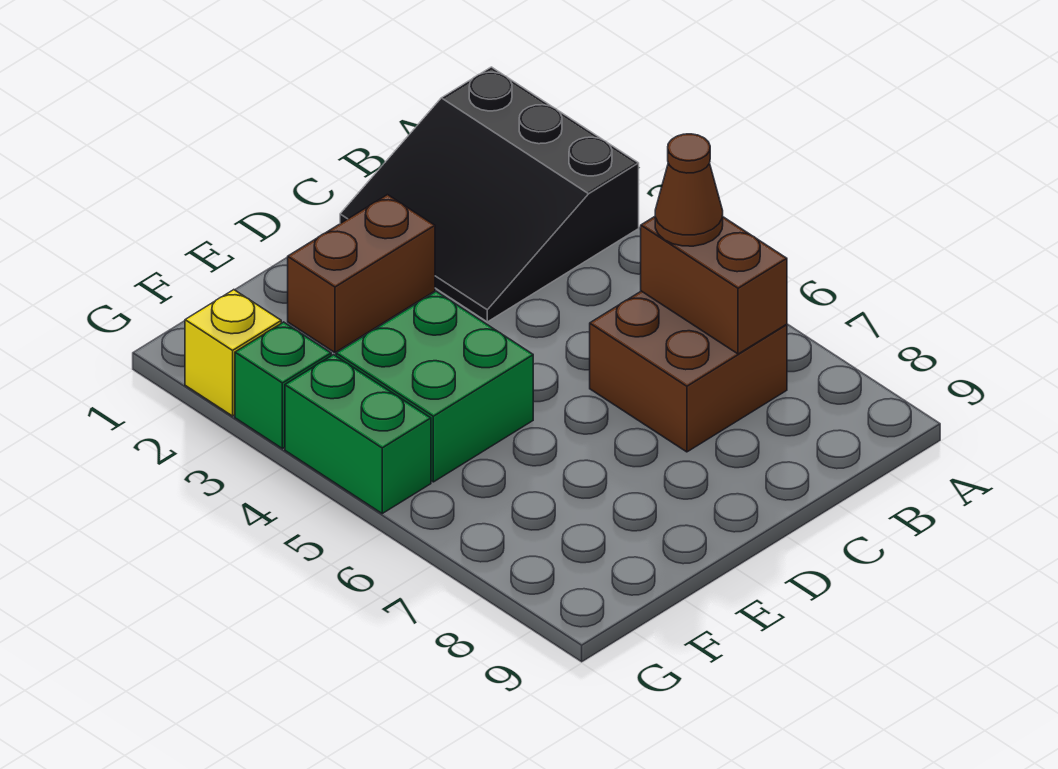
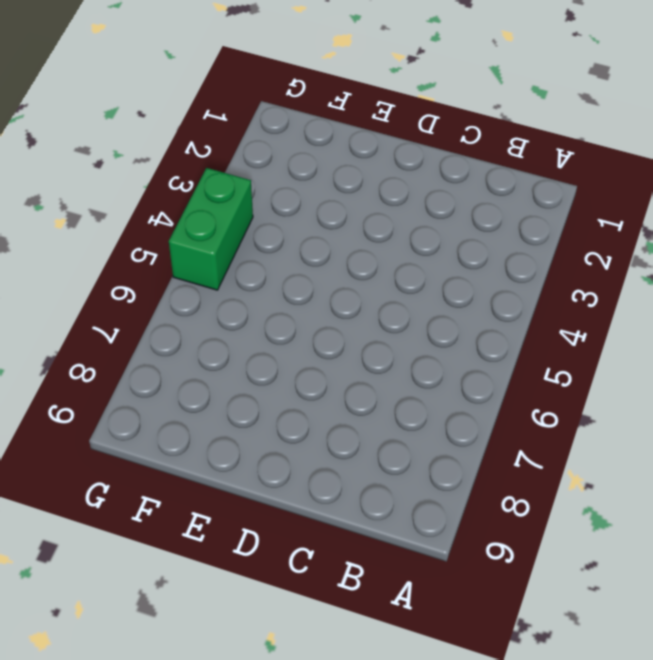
none -> black 3x3 slope [340,67,639,322]
none -> brown 2x2 brick [590,291,787,452]

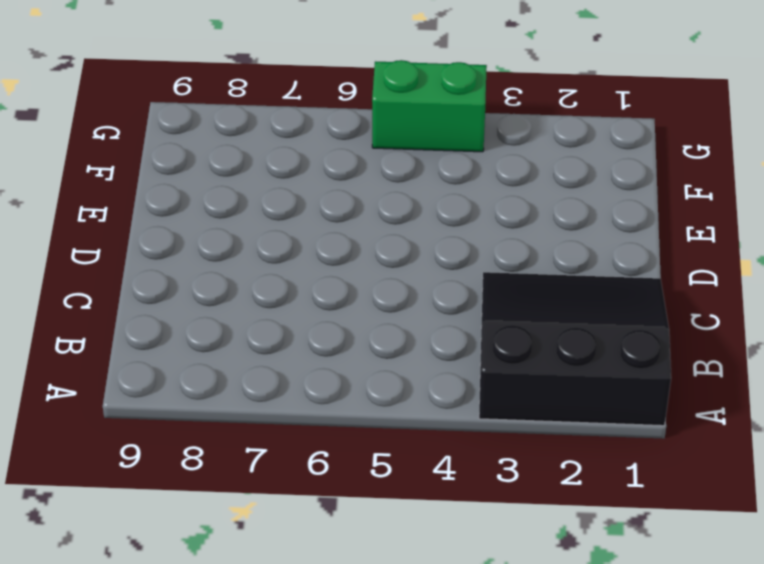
none -> brown 2x2 brick [590,291,787,452]
none -> brown 1x2 brick [288,195,435,353]

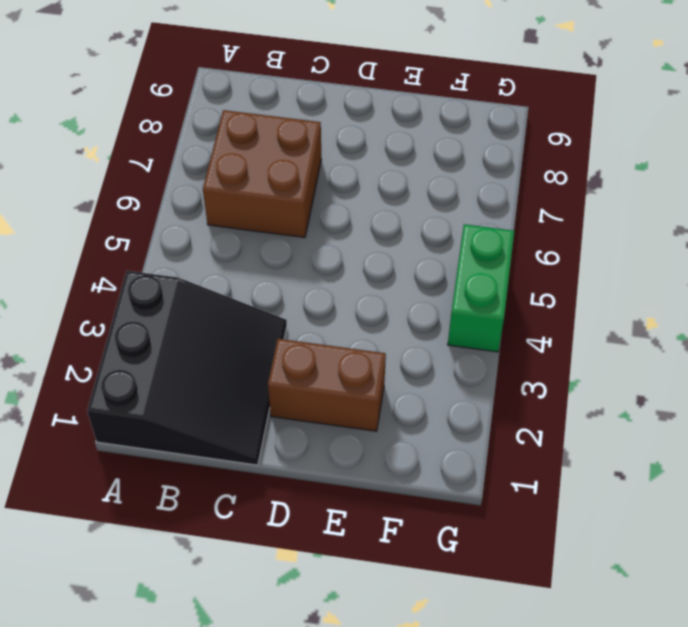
none -> green 2x2 brick [336,291,533,482]
none -> yellow 1x1 brick [185,290,281,416]

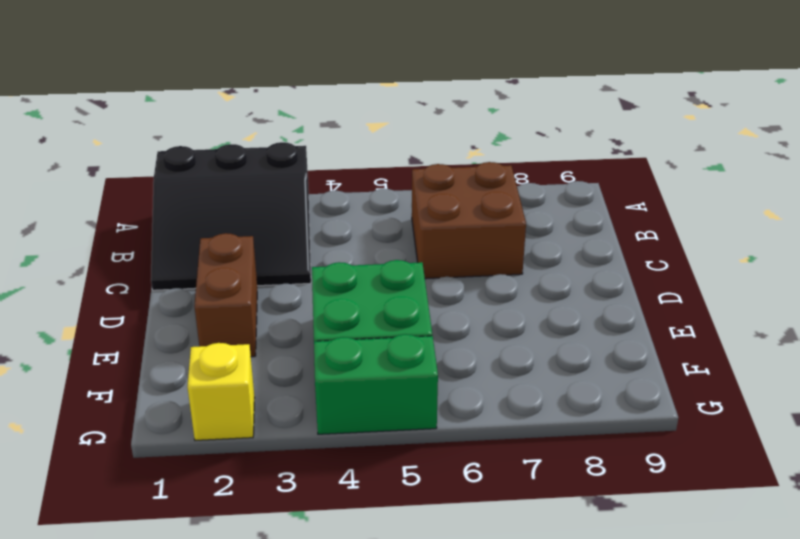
none -> green 1x1 brick [235,322,331,449]
none -> brown 1x2 brick [641,217,787,354]

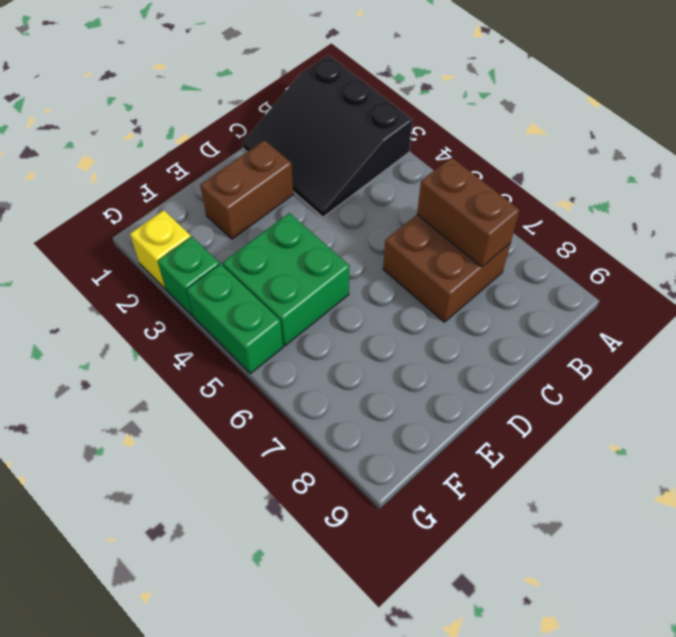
none -> brown 1x1 cone [655,134,723,246]

